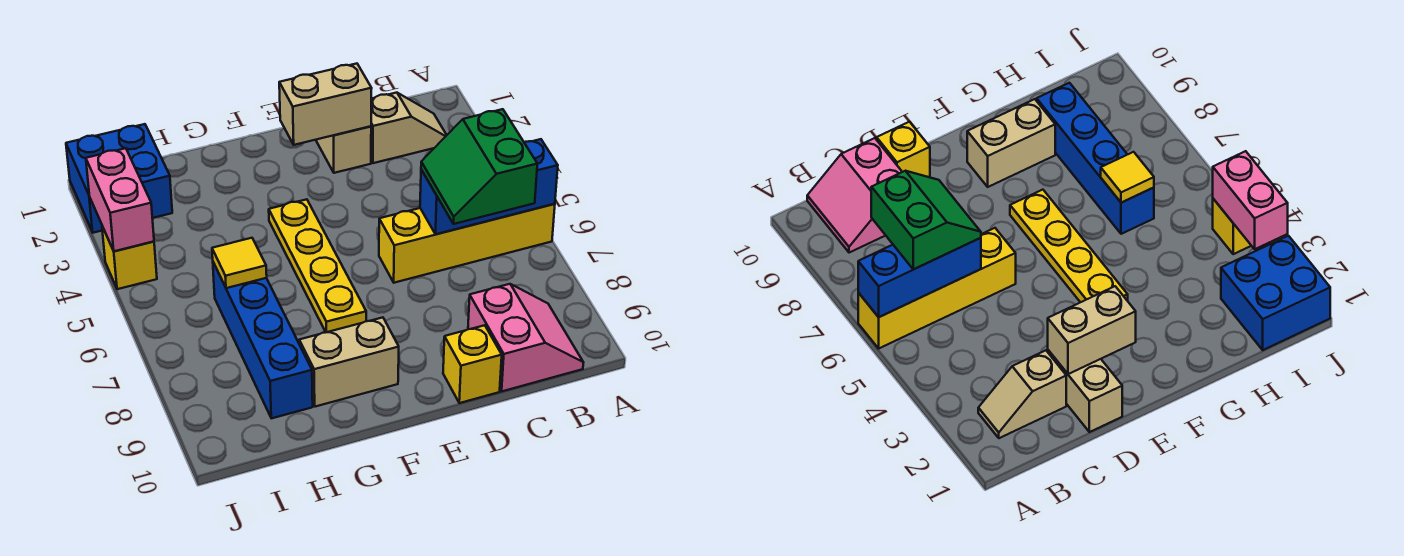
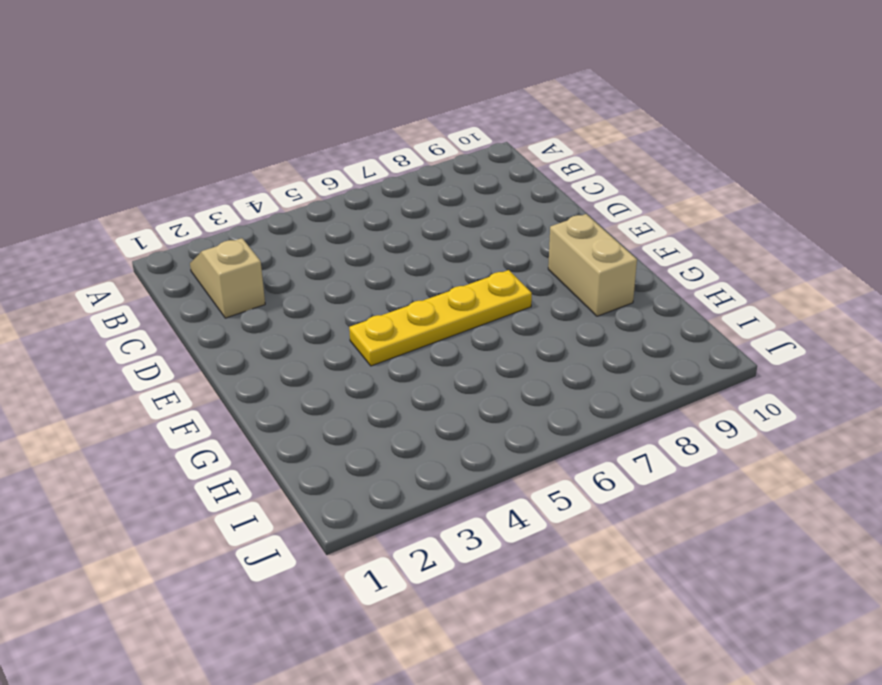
none -> yellow 1x4 brick [379,204,555,283]
none -> pink 2x2 slope [468,284,584,391]
none -> tan 1x2 brick [316,126,371,173]

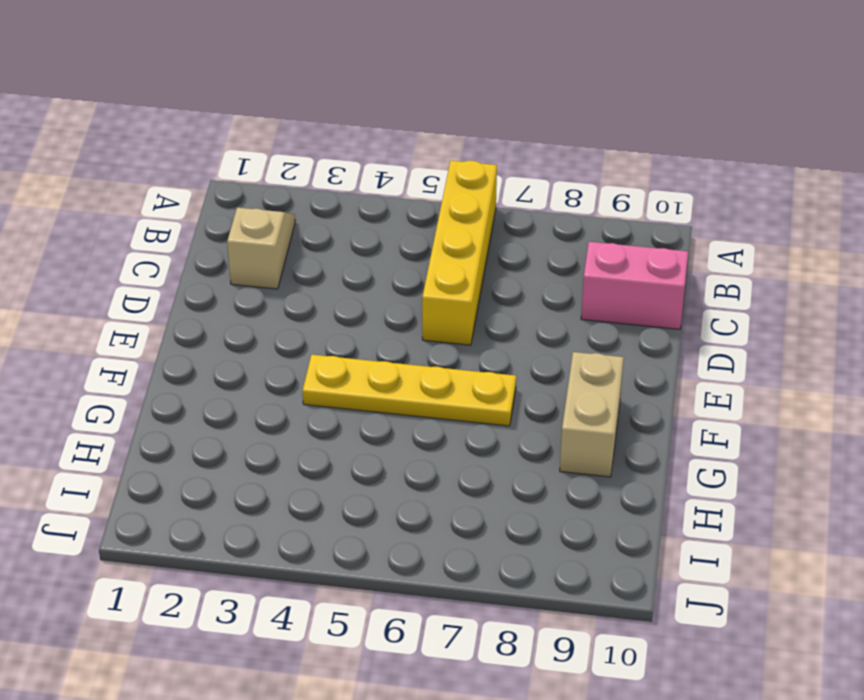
none -> tan 1x2 brick [316,126,371,173]
none -> yellow 1x1 brick [443,325,502,403]
none -> blue 1x4 brick [213,262,313,418]

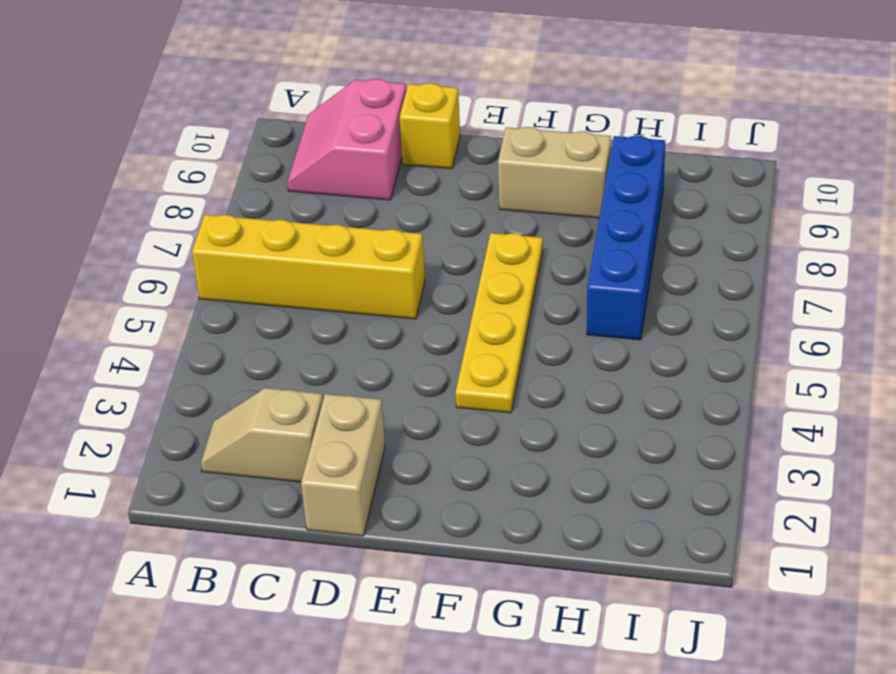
none -> blue 2x2 brick [66,124,172,233]
none -> yellow 1x1 brick [102,226,157,289]
none -> blue 1x3 brick [420,139,558,234]

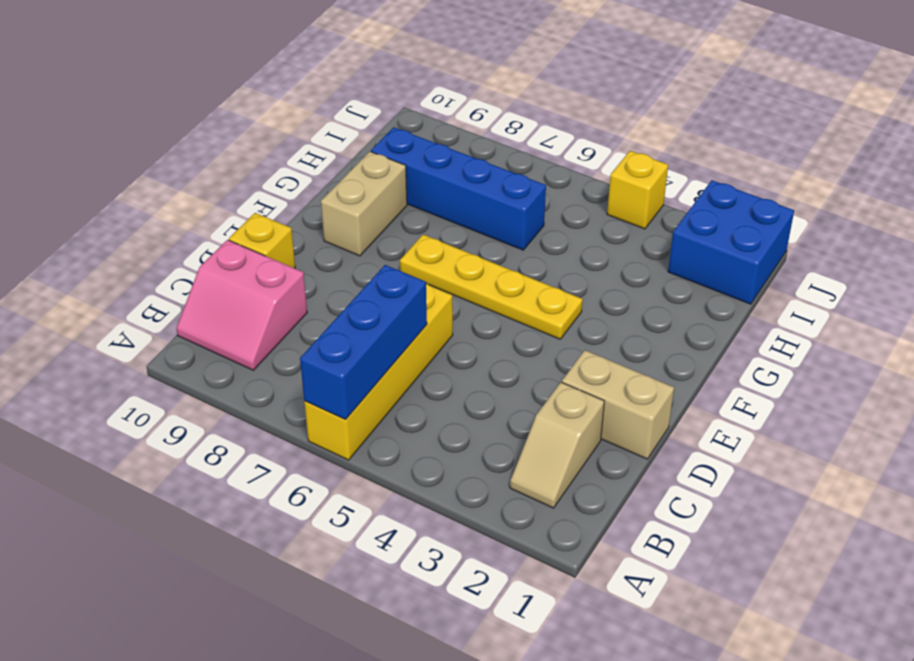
none -> tan 1x2 brick [279,64,372,145]
none -> yellow 1x1 tile [212,238,267,288]
none -> pink 1x2 brick [86,148,154,251]

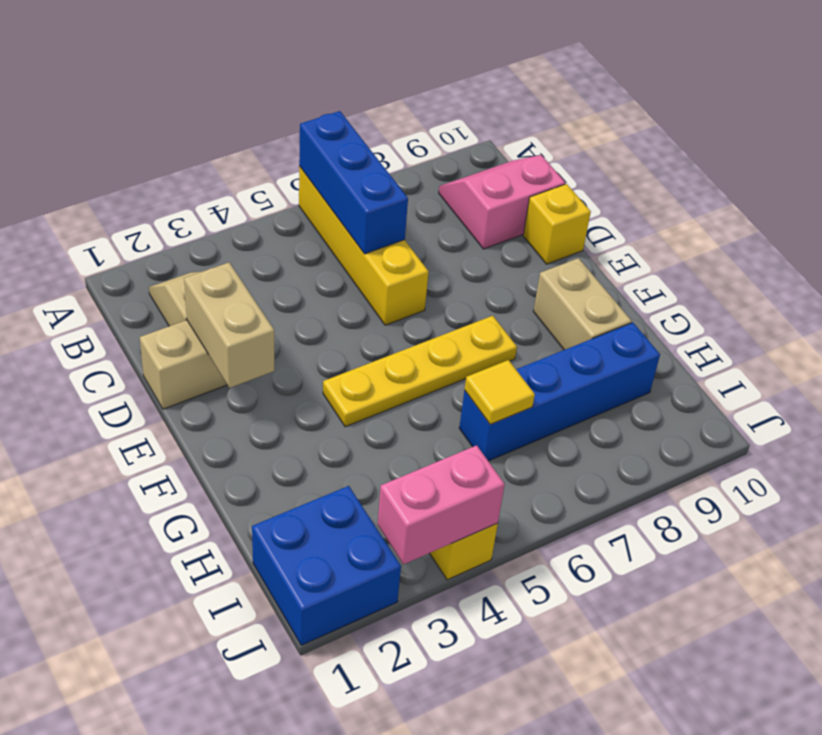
none -> green 2x2 slope [421,109,537,224]

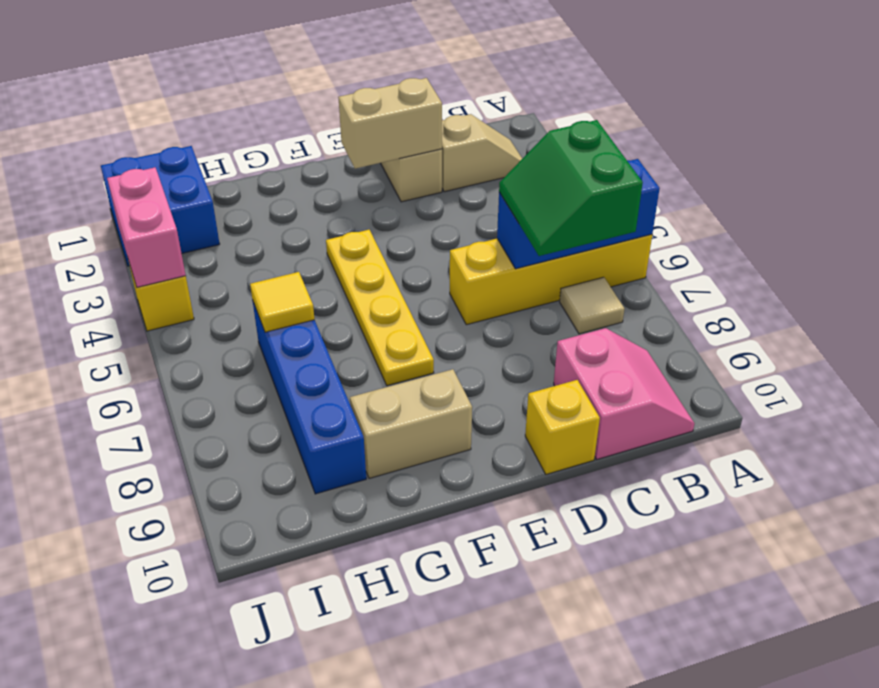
tan 1x1 tile [560,277,624,334] -> none

